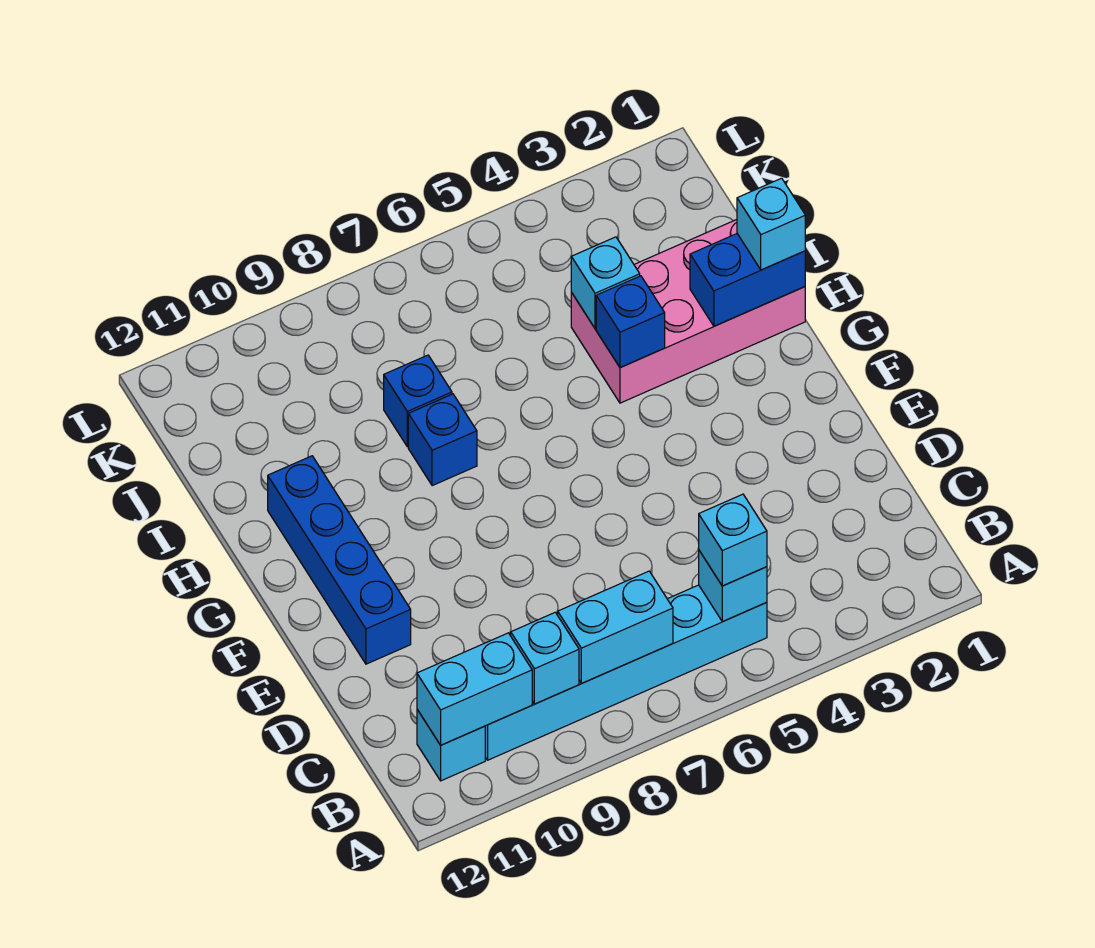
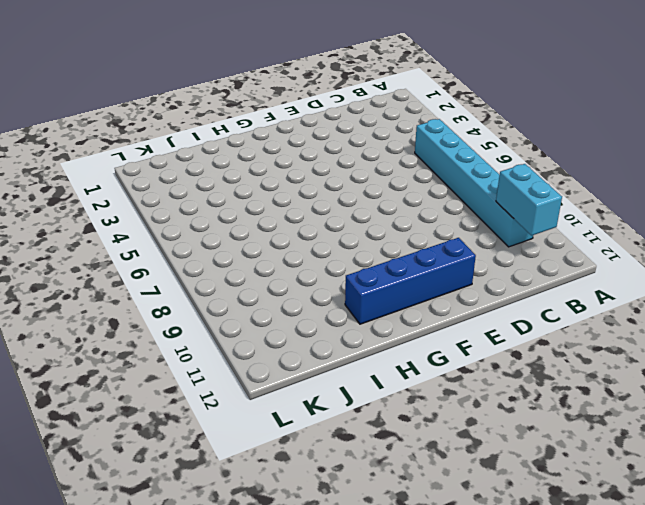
none -> cyan 1x1 brick [417,710,485,781]
none -> pink 2x4 brick [571,220,805,403]
none -> blue 1x1 brick [408,394,477,486]

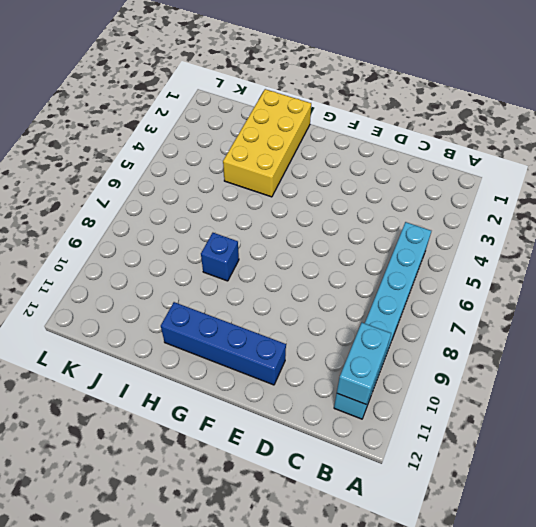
yellow 2x4 brick [223,89,311,197] -> pink 2x4 brick [571,220,805,403]
none -> blue 1x1 brick [384,355,452,447]
none -> cyan 1x1 brick [699,551,767,622]
none -> cyan 1x2 brick [558,571,673,683]

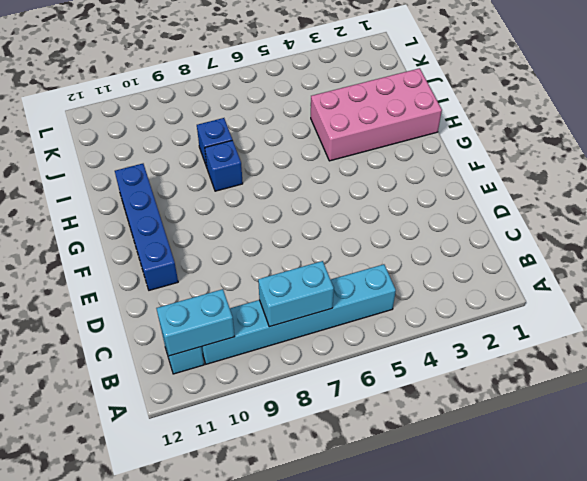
none -> cyan 1x1 brick [699,551,767,622]
none -> cyan 1x1 brick [511,612,579,704]
none -> blue 1x2 brick [690,234,805,326]

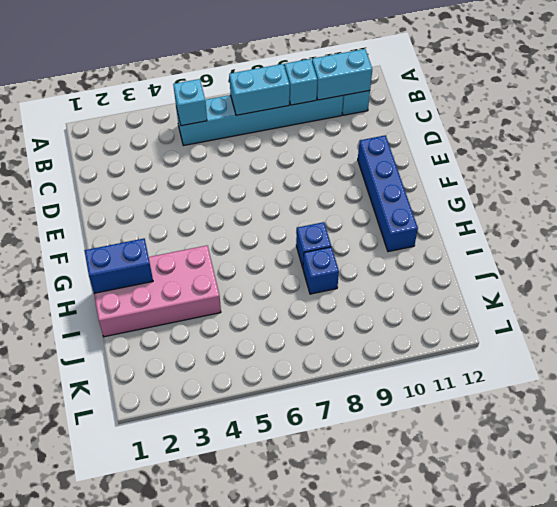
none -> blue 1x1 brick [596,276,665,368]
none -> cyan 1x1 brick [571,237,640,329]
none -> cyan 1x1 brick [699,494,767,586]

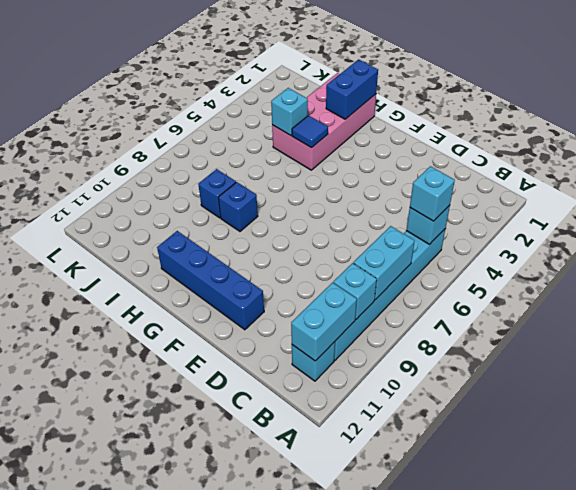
blue 1x1 tile [292,116,328,148] -> blue 1x1 brick [596,276,665,368]
none -> cyan 1x1 brick [737,178,805,270]

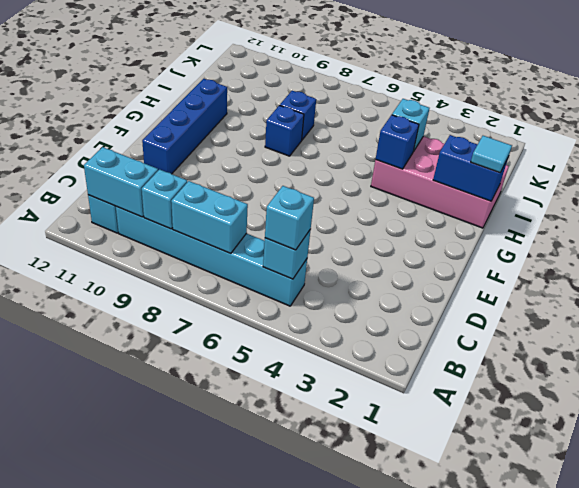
cyan 1x1 tile [471,136,512,173] -> cyan 1x1 brick [737,178,805,270]

